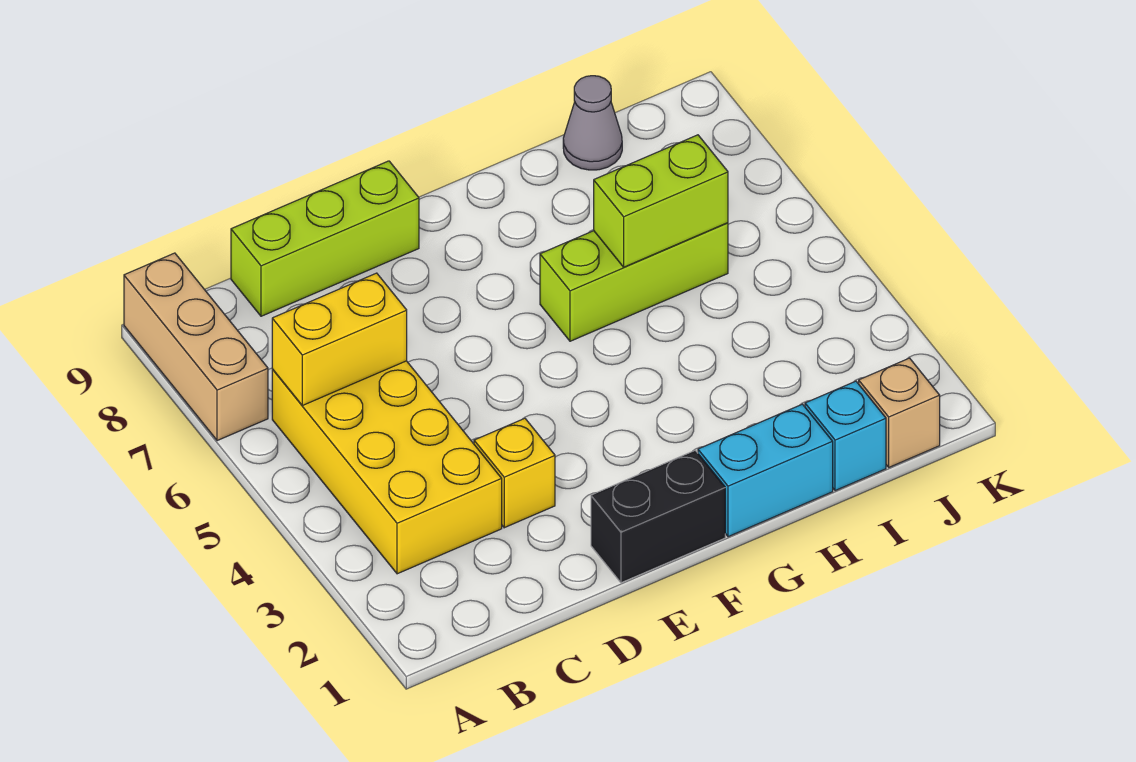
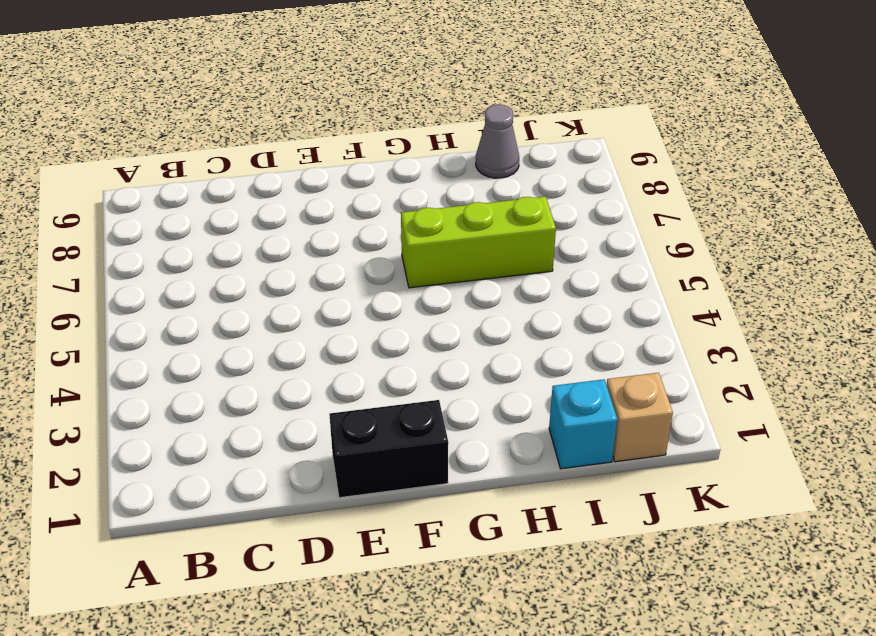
none -> tan 1x3 brick [124,253,268,441]
none -> yellow 2x4 brick [272,361,502,574]
none -> lime 1x3 brick [231,161,419,316]

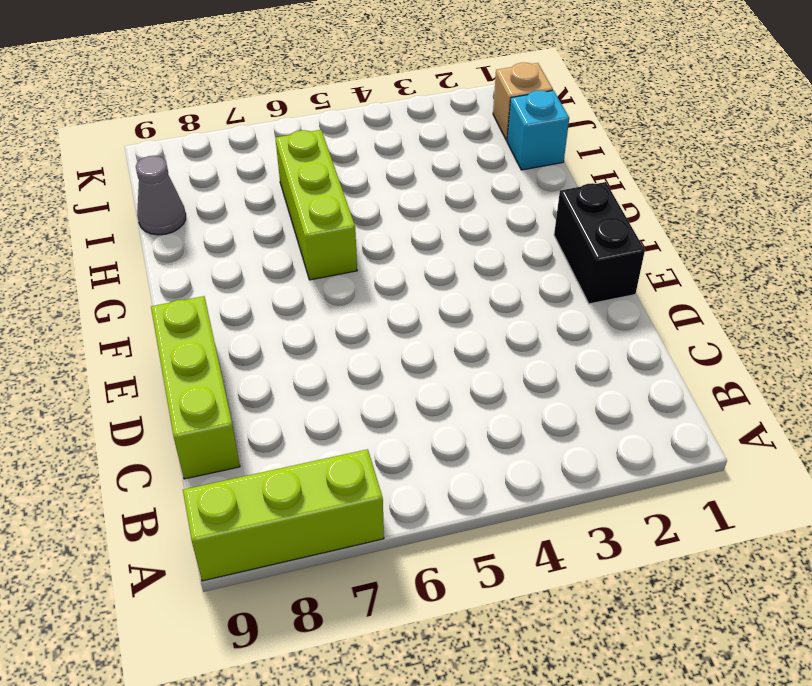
lime 1x3 brick [183,449,384,581] -> tan 1x3 brick [124,253,268,441]
none -> yellow 2x4 brick [272,361,502,574]
none -> yellow 1x1 brick [474,418,555,528]
none -> cyan 1x2 brick [698,404,833,537]

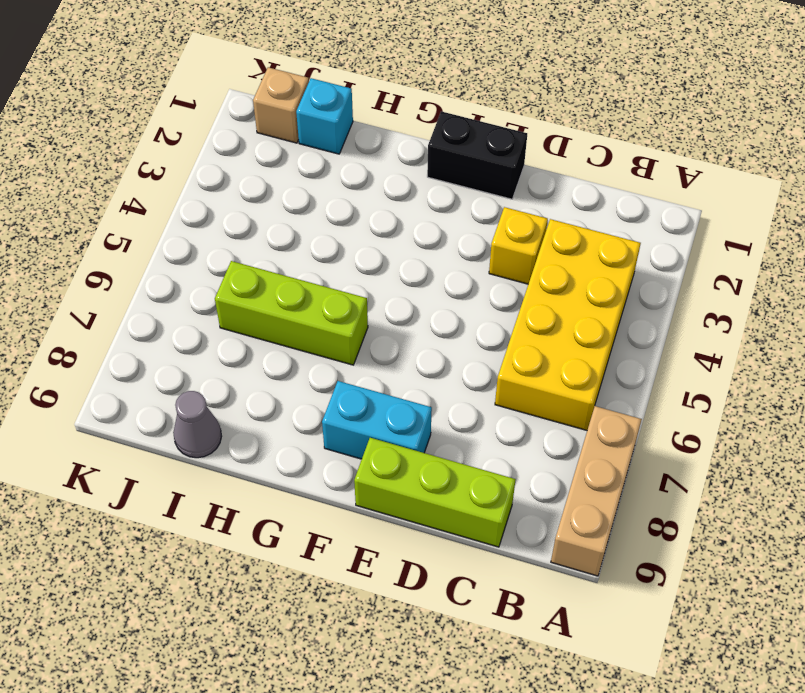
cyan 1x2 brick [322,381,432,459] -> cyan 1x2 brick moved to [698,404,833,537]
none -> yellow 1x2 brick [272,273,407,405]
none -> lime 1x2 brick [594,135,728,267]

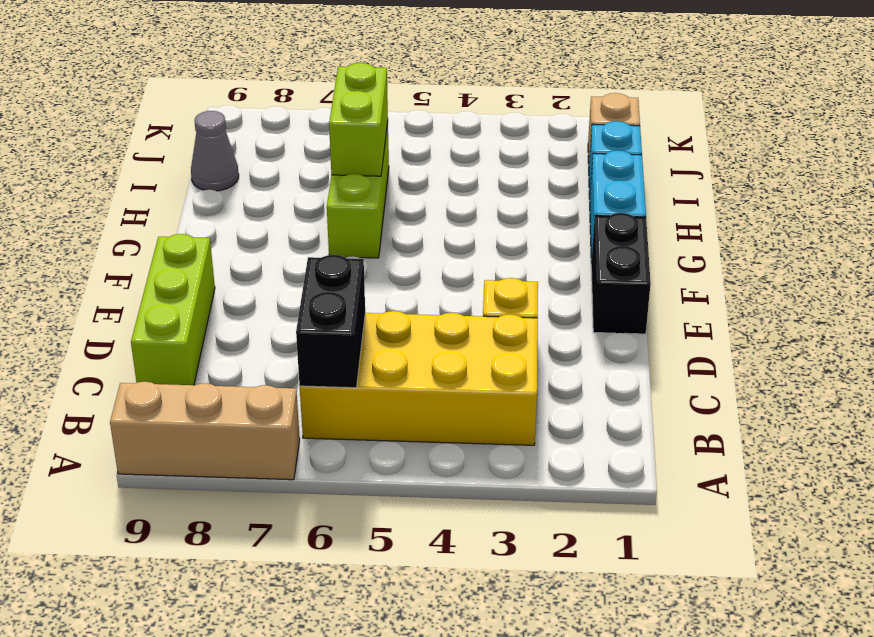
black 1x2 brick [296,255,365,388] -> yellow 1x2 brick [272,273,407,405]

